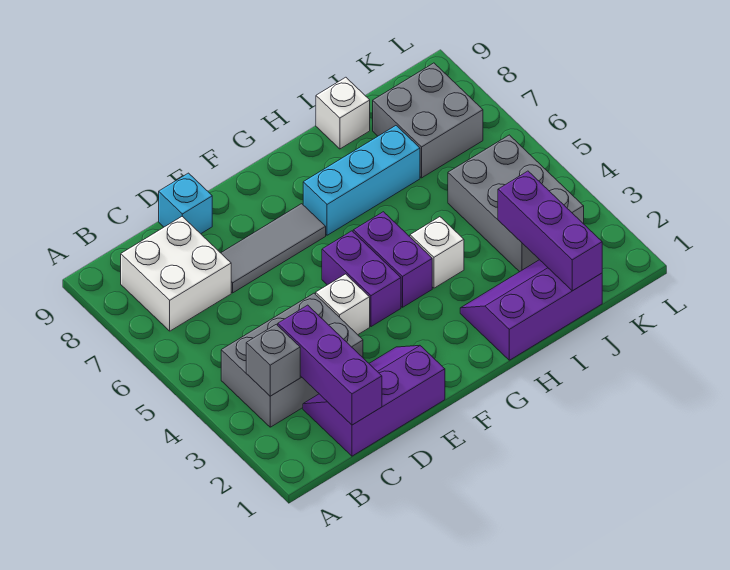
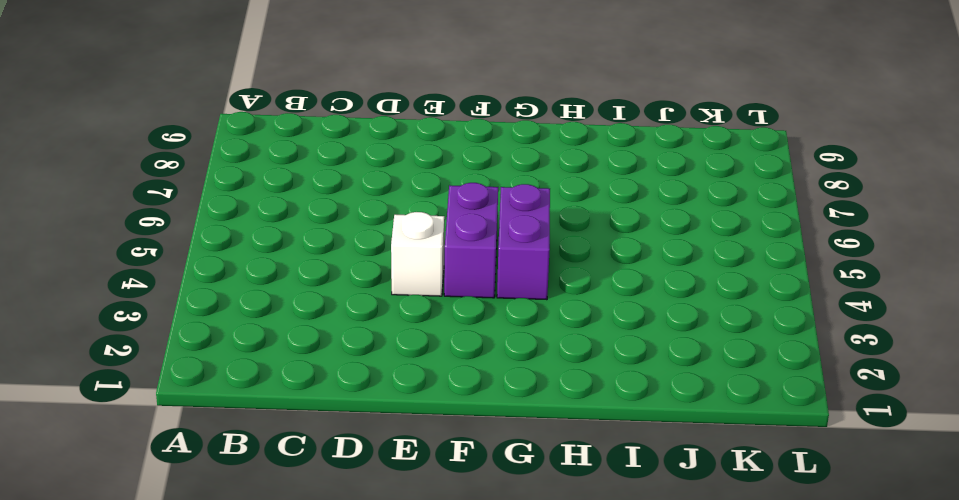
none -> grey 2x3 brick [221,293,363,427]
none -> white 2x2 brick [121,217,231,331]
none -> purple 2x3 slope [303,345,445,456]

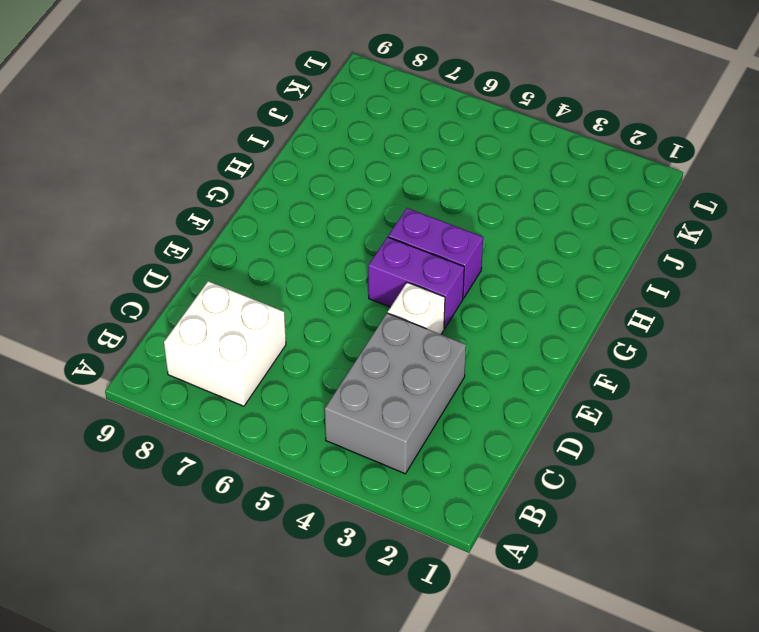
none -> purple 2x3 slope [303,345,445,456]
none -> grey 1x3 tile [221,204,326,293]
none -> cyan 1x1 brick [159,173,212,234]

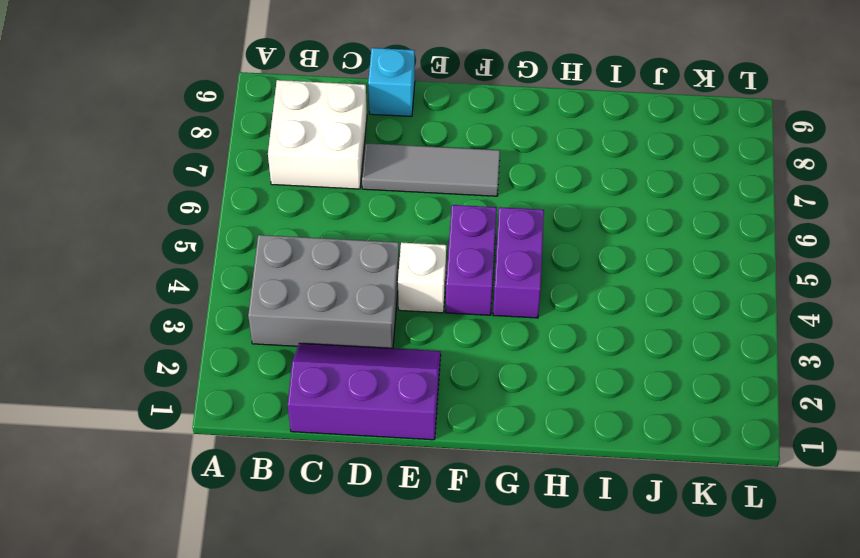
none -> cyan 1x3 brick [303,126,420,235]
none -> purple 2x3 slope [460,260,602,360]
none -> white 1x1 brick [410,217,464,288]

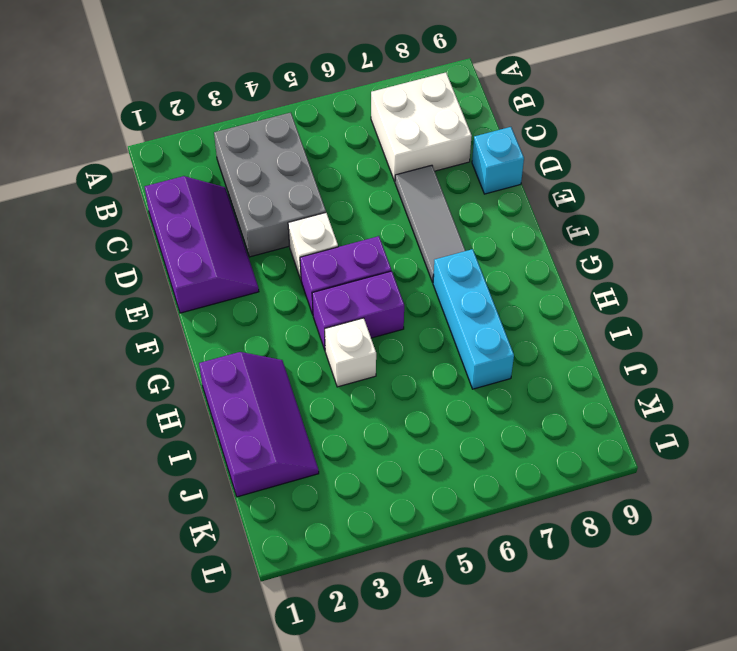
none -> white 1x1 brick [316,77,370,149]
none -> grey 2x3 brick [448,135,584,272]
none -> grey 2x2 brick [373,63,483,178]

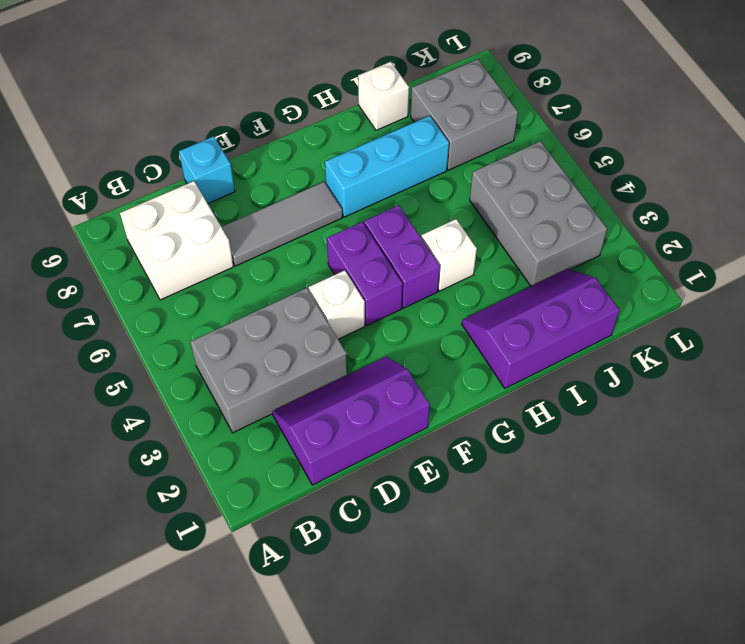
none -> grey 1x1 brick [246,324,300,396]
none -> purple 1x3 brick [278,305,382,425]
none -> purple 1x3 brick [498,171,602,291]

